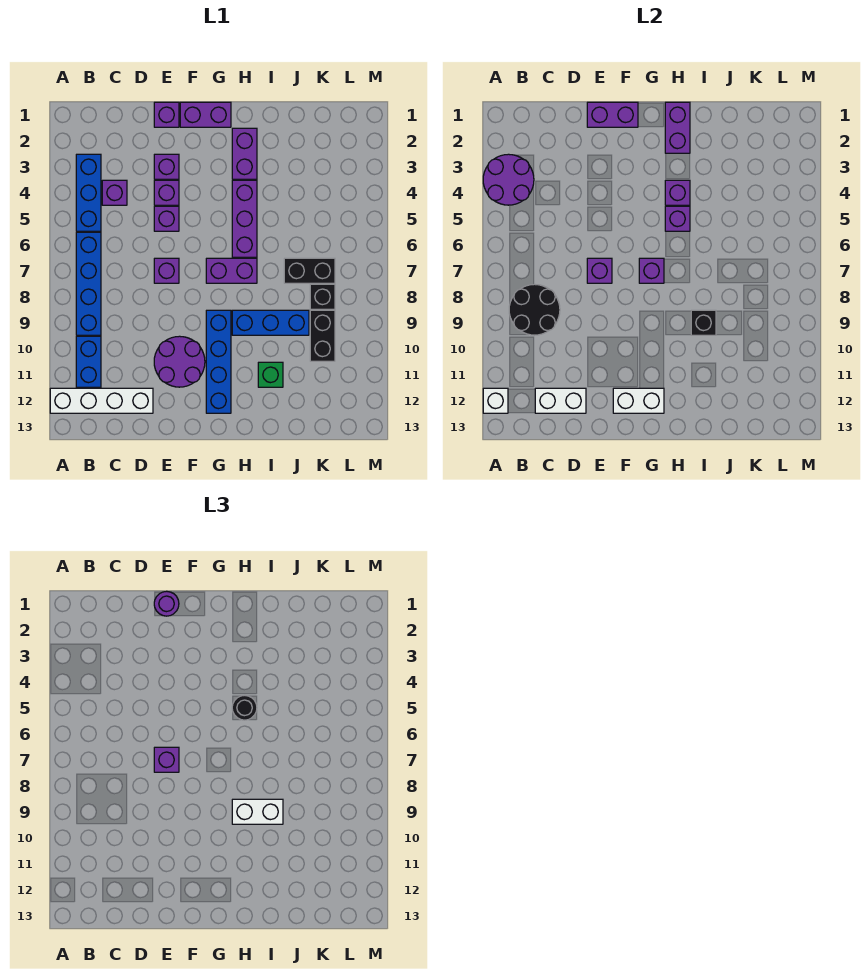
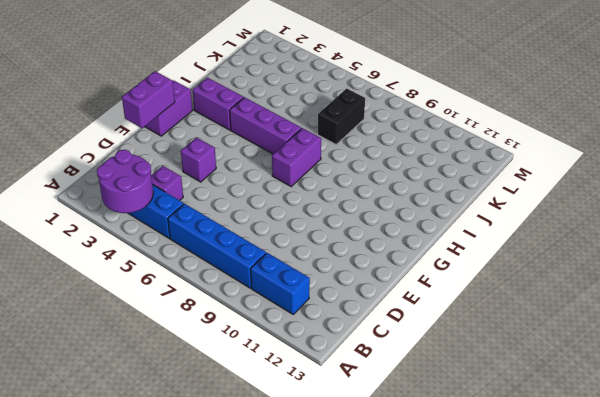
none -> white 1x4 brick [50,388,153,413]
none -> purple 1x1 brick [154,102,179,127]
none -> purple 1x1 brick [154,154,179,179]
none -> purple 1x1 brick [154,206,179,231]

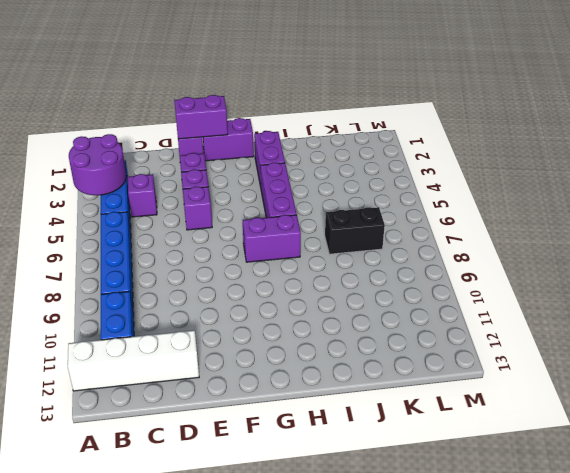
none -> purple 1x1 brick [154,258,179,283]
none -> purple 2x2 round brick [154,336,205,387]
none -> blue 1x4 brick [206,310,231,413]
none -> blue 1x3 brick [232,310,309,335]

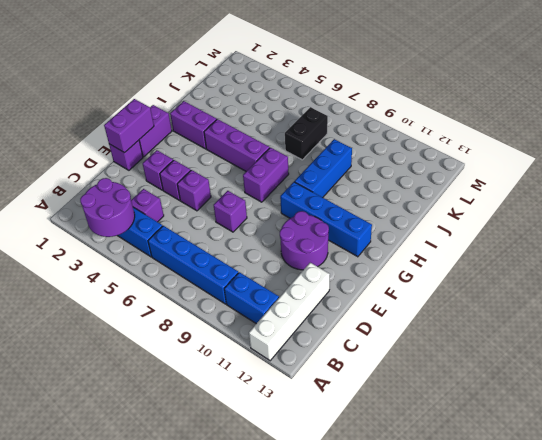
none -> green 1x1 brick [258,362,283,387]
none -> black 1x1 brick [310,284,335,309]
none -> black 1x2 brick [310,310,335,361]
none -> white 1x1 brick [483,388,508,413]

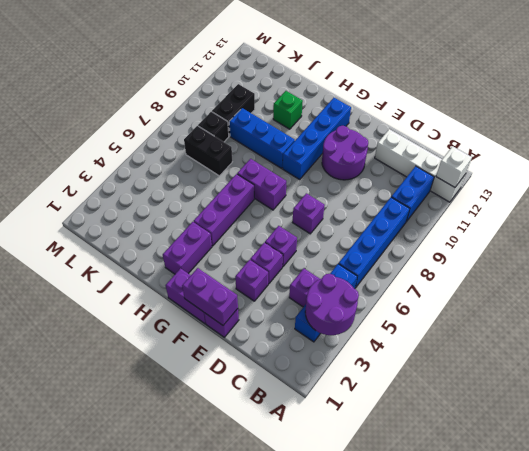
none -> black 2x2 round brick [509,284,560,335]
none -> white 1x2 brick [535,388,586,413]
none -> purple 1x1 brick [587,258,612,283]
none -> white 1x2 brick [613,388,664,413]

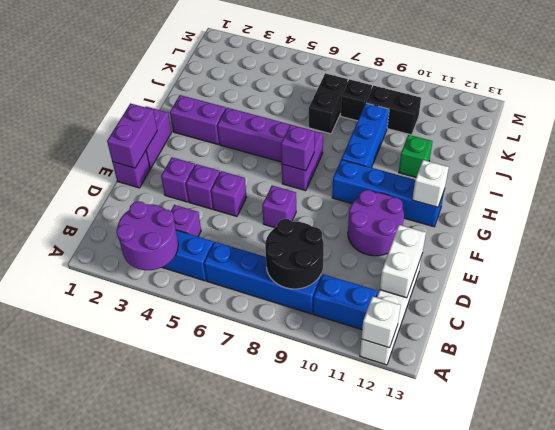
white 1x1 brick [412,160,449,207] -> white 1x2 brick [613,388,664,413]
none -> purple 1x1 brick [587,258,612,283]
none -> purple 1x2 brick [665,102,690,153]
none -> purple 1x1 brick [665,180,690,205]
none -> purple 1x1 brick [665,206,690,231]

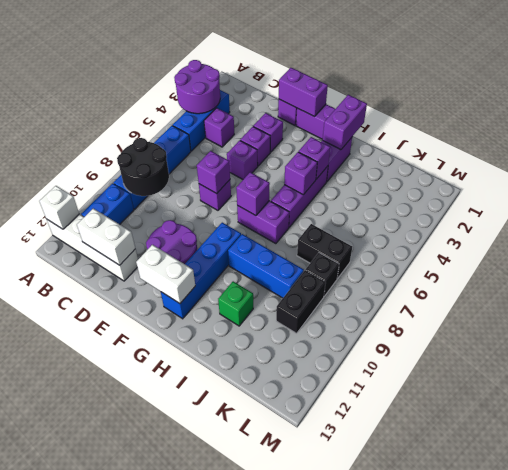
none -> black 1x1 brick [691,310,716,335]
none -> purple 1x1 round brick [154,591,179,616]
none -> purple 1x1 brick [154,747,179,772]
none -> black 1x1 round brick [232,695,257,720]

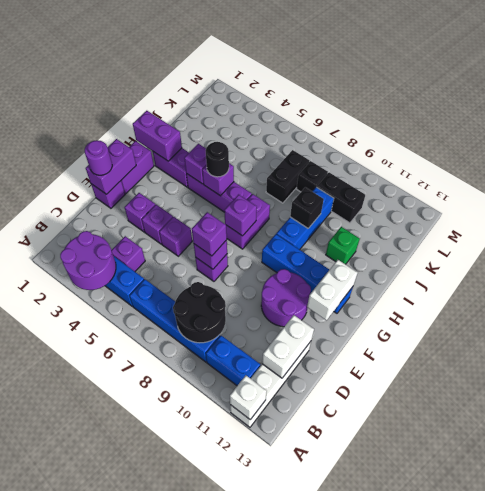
none -> white 1x2 brick [232,799,283,824]

